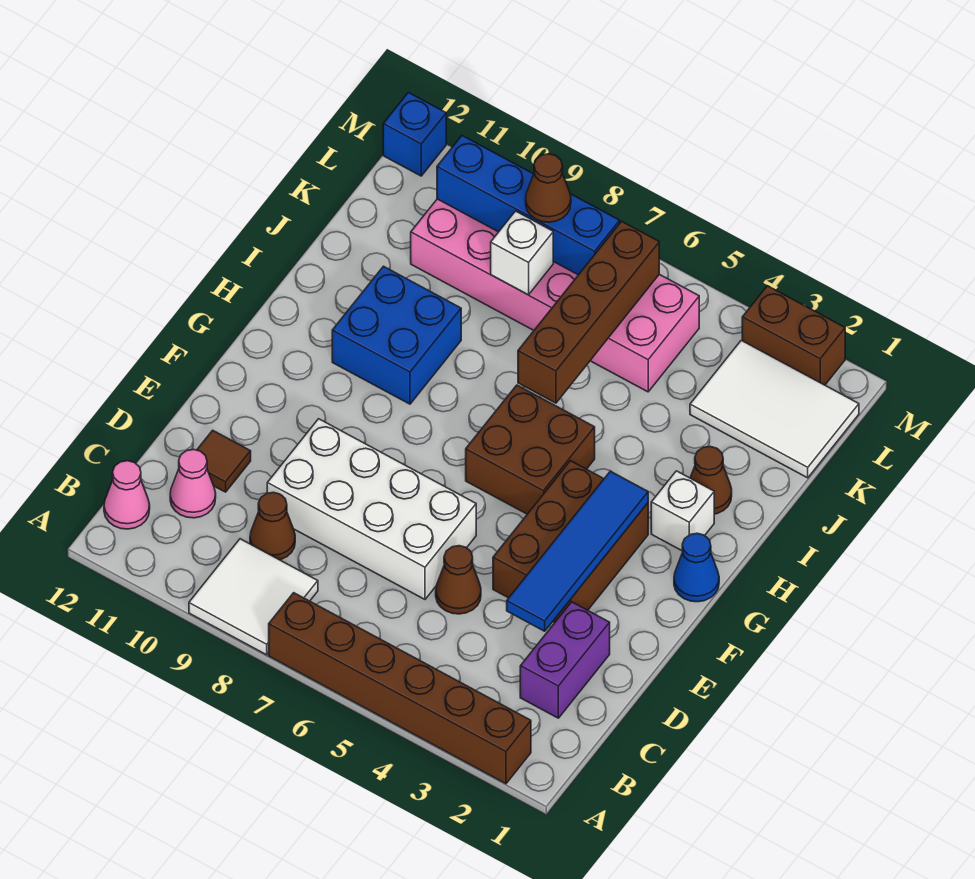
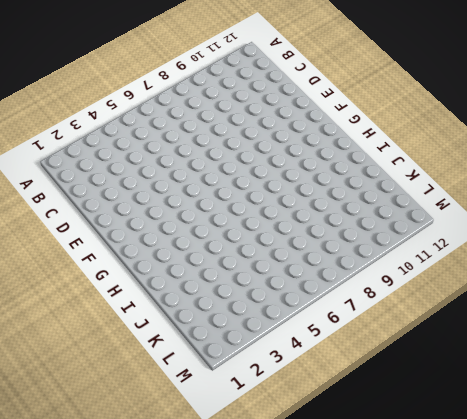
none -> brown 1x6 brick [269,593,531,784]
none -> white 2x2 tile [189,539,318,655]
none -> pink 1x1 cone [104,461,150,529]

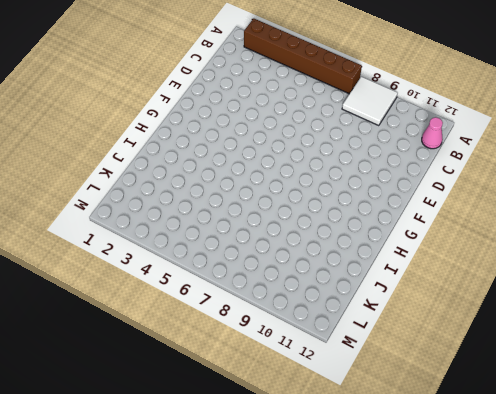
none -> purple 1x2 brick [520,602,610,718]
none -> brown 1x1 cone [250,492,295,560]
none -> pink 1x1 cone [170,449,216,518]

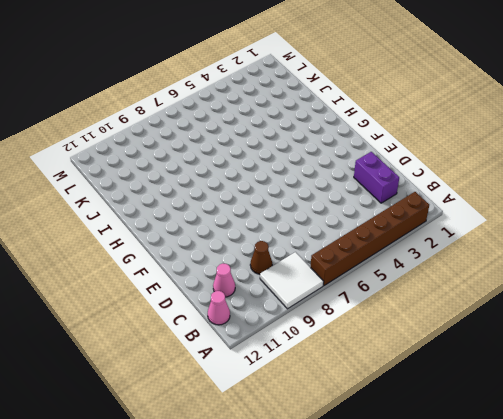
none -> brown 1x1 cone [436,546,481,614]
none -> white 2x4 brick [267,419,476,599]
none -> brown 1x1 tile [197,430,251,492]

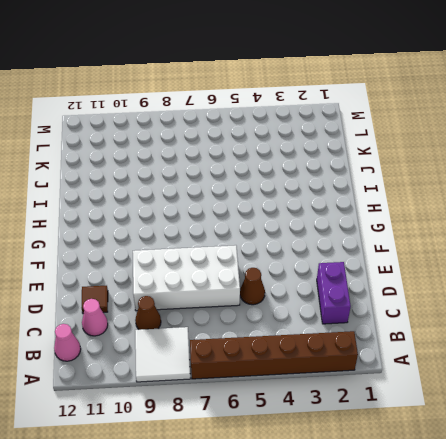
none -> brown 2x3 brick [493,461,648,623]
none -> blue 1x1 cone [674,533,719,602]
none -> brown 2x2 brick [466,385,595,514]

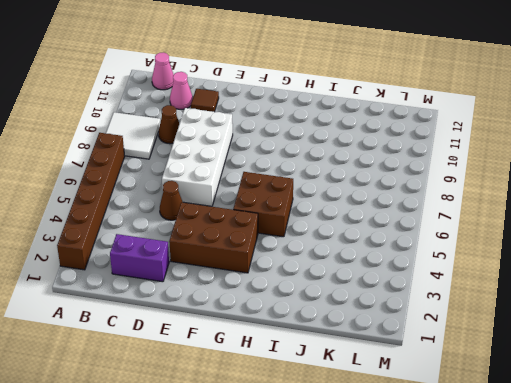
none -> blue 1x1 cone [674,533,719,602]
none -> white 1x1 brick [651,471,714,551]
none -> blue 2x2 brick [332,266,461,404]

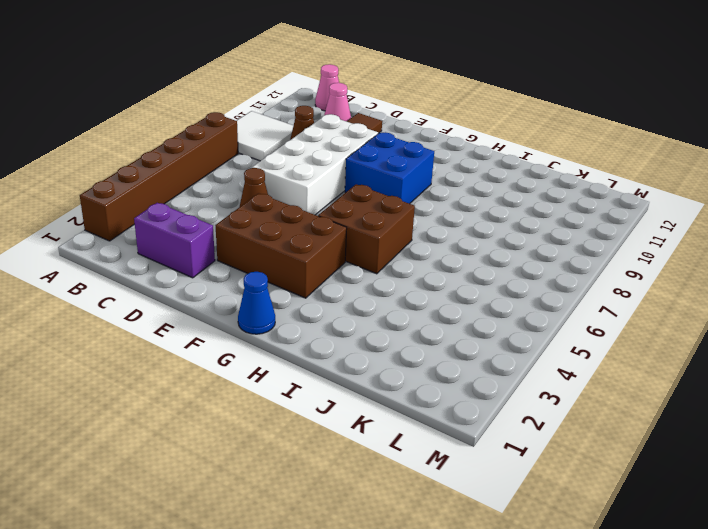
blue 2x2 brick [345,132,434,204] -> blue 2x2 brick moved to [332,266,461,404]
none -> white 1x1 brick [651,471,714,551]
none -> brown 1x1 cone [690,446,732,514]
none -> white 2x3 tile [690,340,859,478]

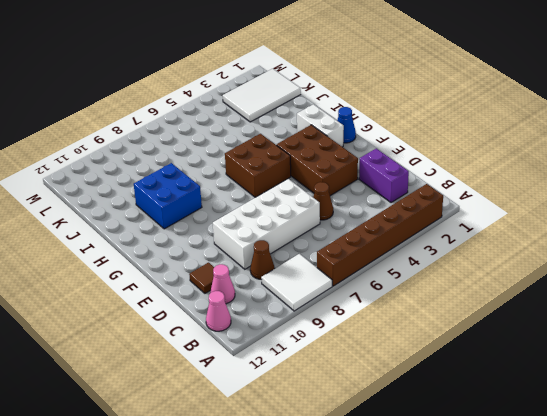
white 1x2 brick [297,104,344,147] -> white 1x1 brick [651,471,714,551]
none -> brown 1x1 cone [690,446,732,514]
none -> pink 2x6 brick [411,199,699,392]
none -> brown 1x2 brick [742,286,845,385]

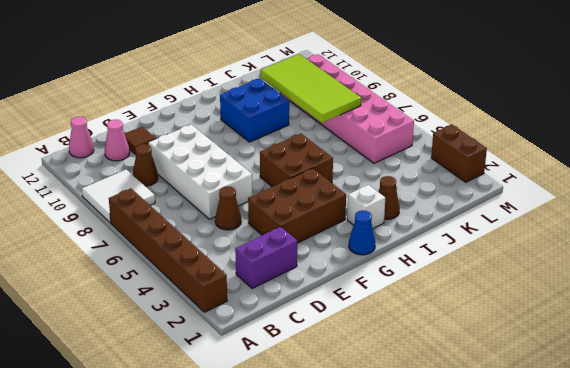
lime 2x4 tile [260,54,361,123] -> white 1x1 brick [491,211,553,295]
none -> white 2x3 tile [690,340,859,478]
none -> blue 1x1 brick [383,92,446,176]
none -> blue 1x4 tile [507,471,648,631]

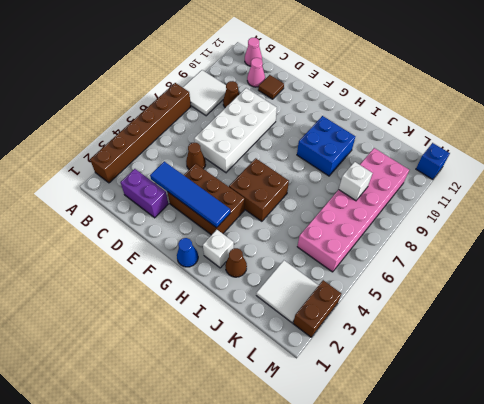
white 2x2 tile [256,260,319,323] -> white 2x3 tile [690,340,859,478]
none -> brown 1x4 brick [518,221,659,403]
none -> blue 1x4 brick [437,136,620,275]
none -> brown 1x1 cone [526,154,571,222]

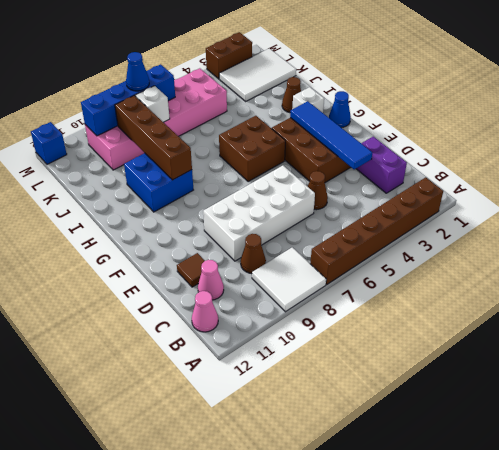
brown 1x4 brick [115,95,192,180] -> brown 1x4 brick moved to [518,221,659,403]
blue 1x1 cone [126,52,149,91] -> brown 1x1 cone [526,154,571,222]

